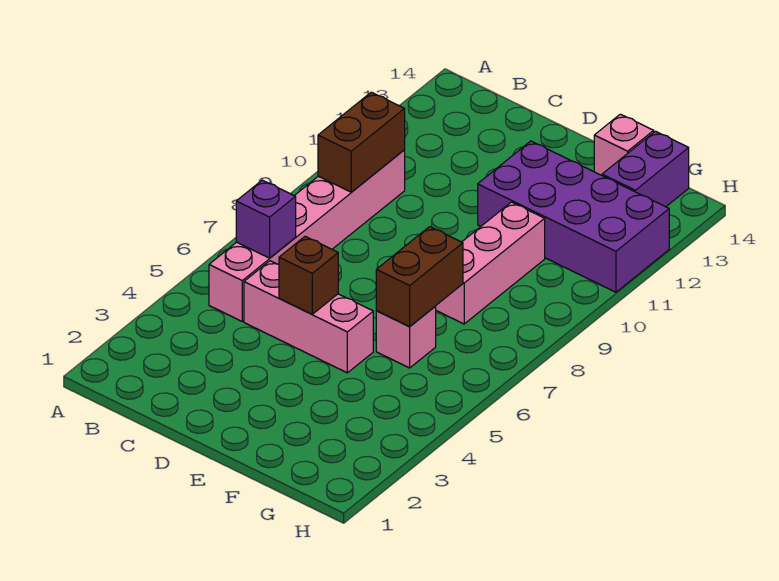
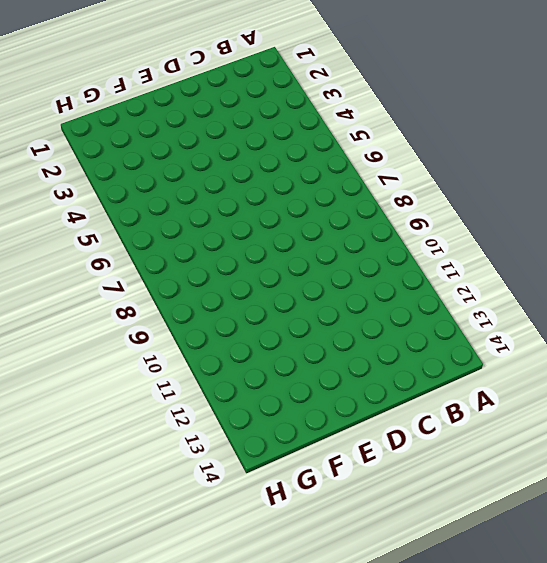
none -> pink 1x6 brick [209,150,405,321]
none -> pink 1x3 brick [244,261,373,373]

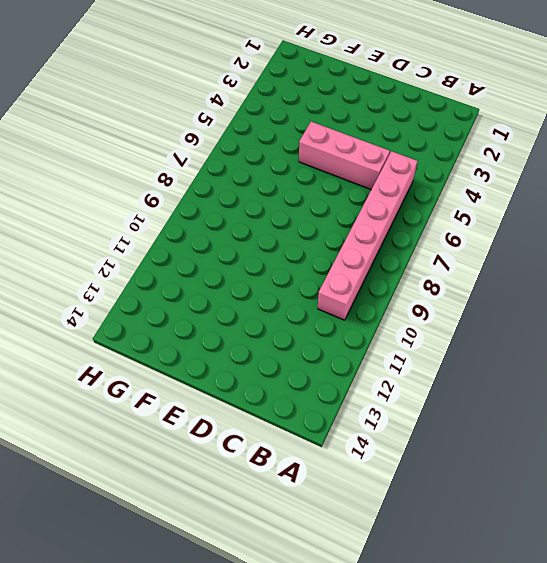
none -> purple 2x4 brick [478,141,669,292]
none -> pink 1x1 brick [376,306,436,368]

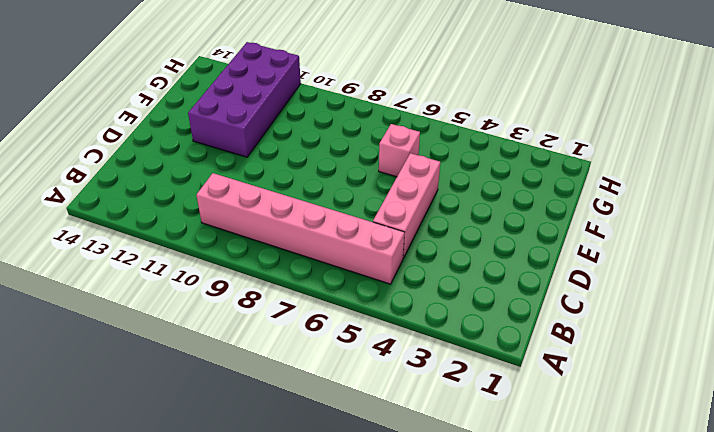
none -> pink 1x3 brick [436,202,545,324]
none -> pink 1x1 brick [594,114,654,175]

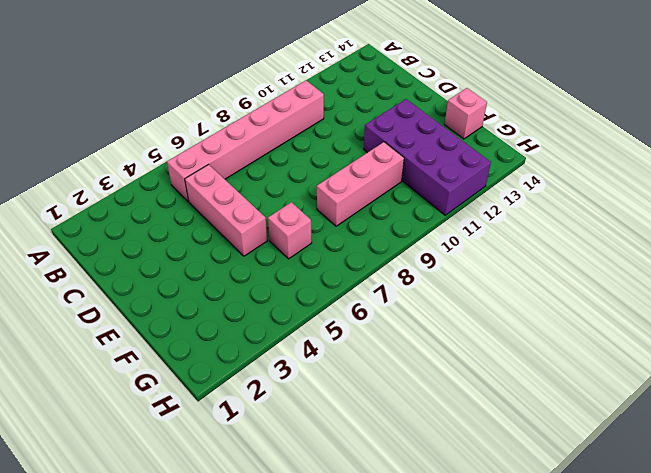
none -> purple 1x2 brick [602,131,689,207]
none -> purple 1x1 brick [236,180,296,258]

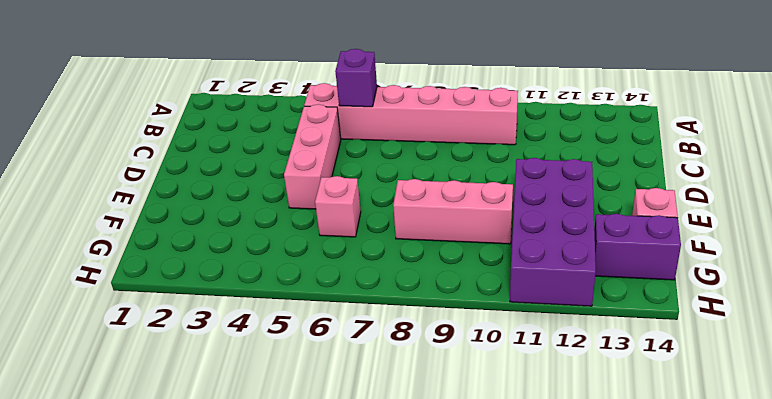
none -> brown 1x2 brick [318,92,405,192]
none -> brown 1x1 brick [279,236,338,314]

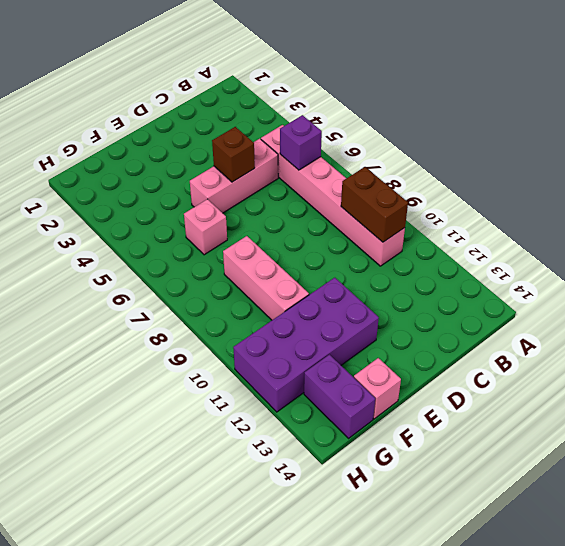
none -> brown 1x2 brick [376,227,463,326]

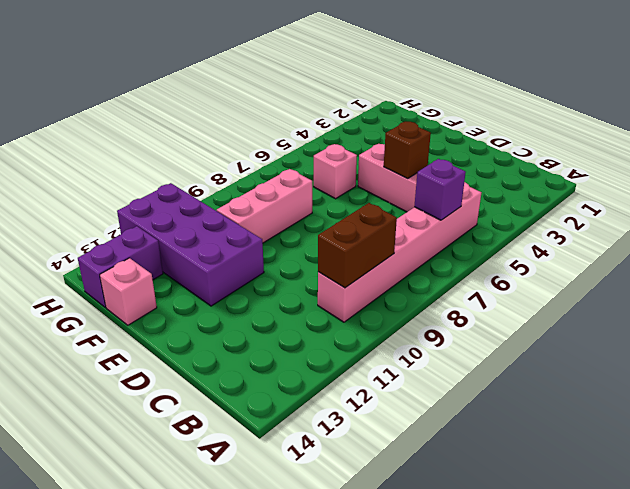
none -> brown 1x2 brick [376,227,463,326]

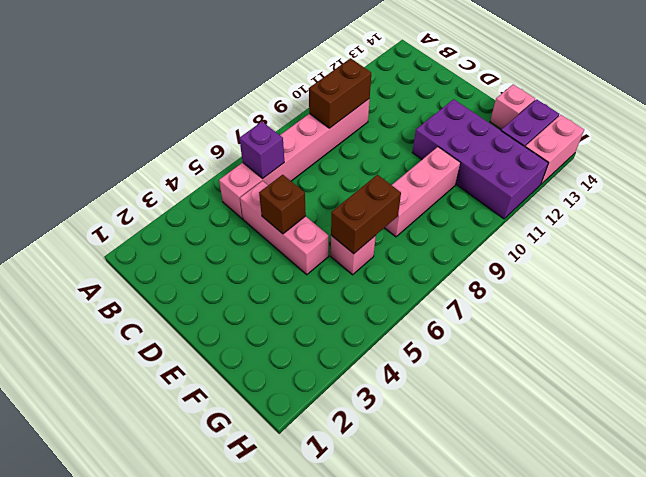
pink 1x2 brick [525,115,584,184] -> none

